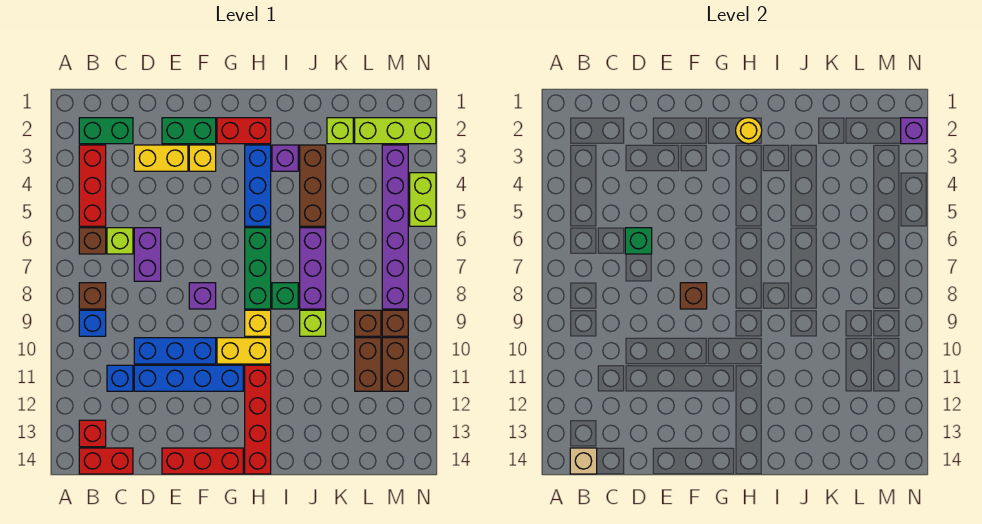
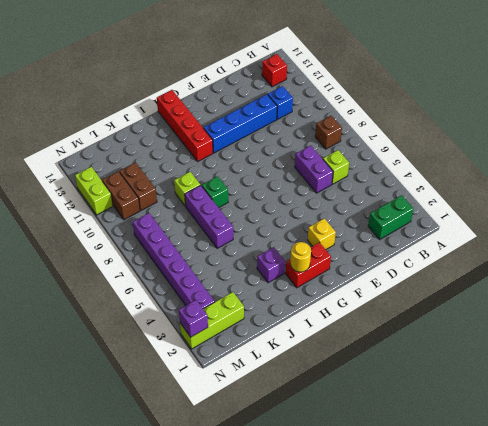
lime 1x2 brick [75,167,113,215] -> lime 1x2 brick moved to [410,173,436,226]
none -> red 1x3 brick [79,145,106,226]
none -> brown 1x1 brick [79,228,106,254]
none -> blue 1x1 brick [79,310,106,336]
none -> red 1x2 brick [79,448,133,474]

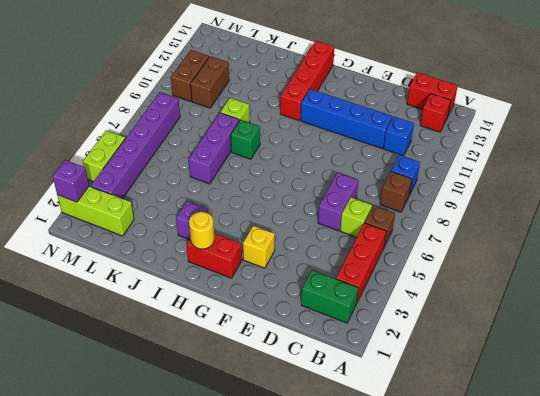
none -> yellow 1x2 brick [134,145,188,171]
none -> blue 1x3 brick [134,338,216,364]
none -> green 1x2 brick [162,118,216,144]
none -> red 1x3 brick [162,448,243,474]

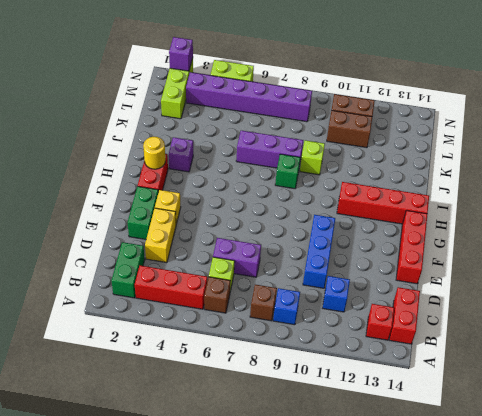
none -> blue 1x4 brick [134,365,243,391]
none -> purple 1x1 brick [189,283,216,309]
none -> yellow 1x2 brick [217,338,271,364]
none -> blue 1x3 brick [245,145,271,226]

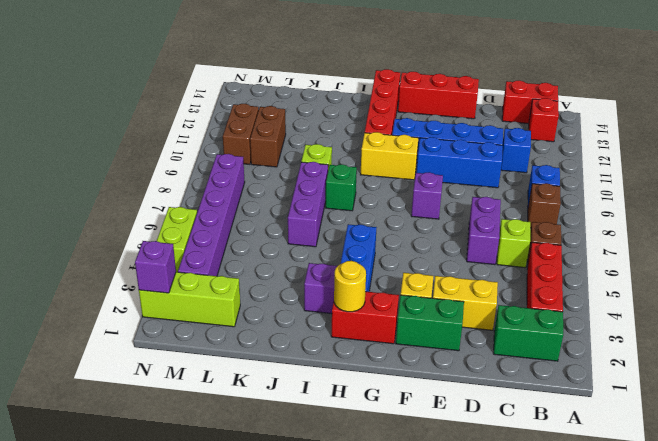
none -> green 1x3 brick [245,228,271,309]
none -> yellow 1x1 brick [245,310,271,336]
none -> brown 1x3 brick [300,145,326,226]
none -> lime 1x1 brick [327,118,353,144]

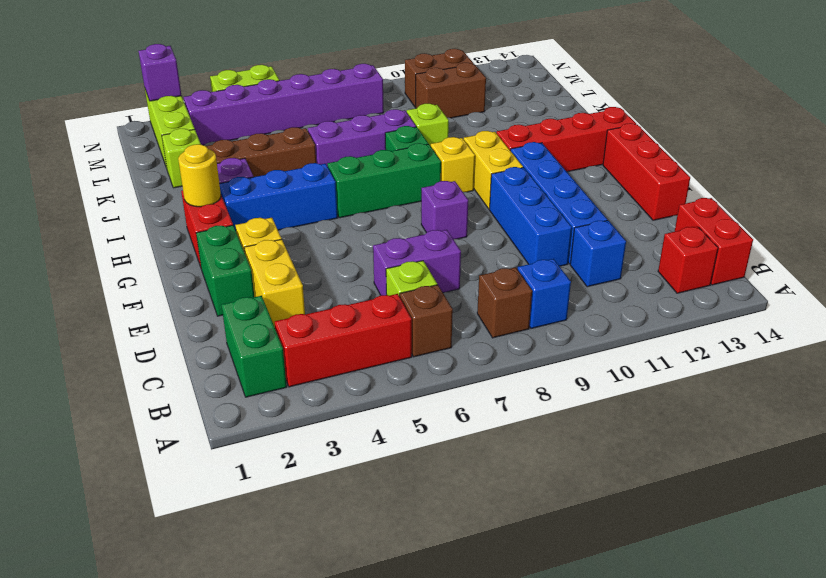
none -> brown 1x1 brick [355,310,381,336]
none -> brown 1x1 brick [382,310,408,336]
none -> tan 1x1 brick [570,448,597,474]
none -> green 1x1 brick [625,228,652,254]

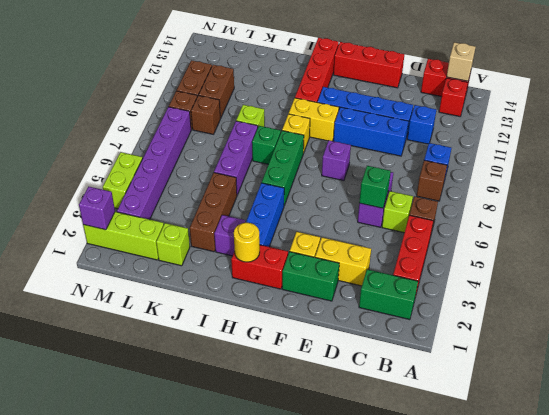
none -> brown 1x1 brick [680,283,707,309]

